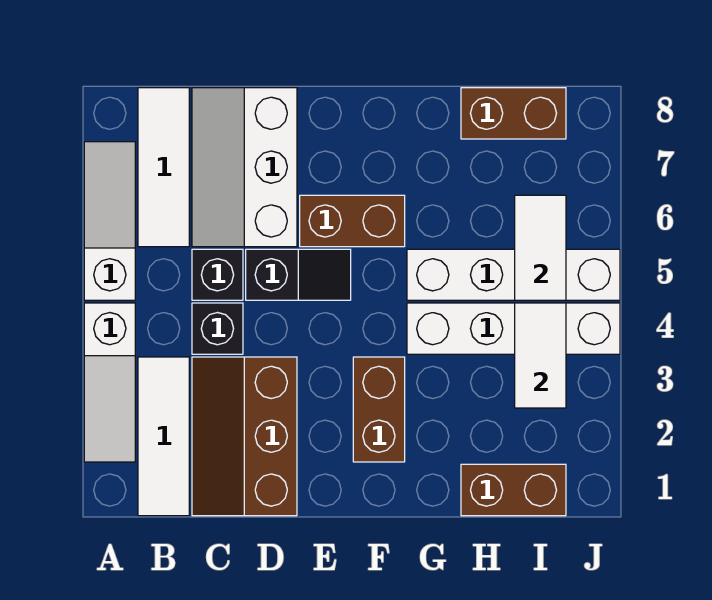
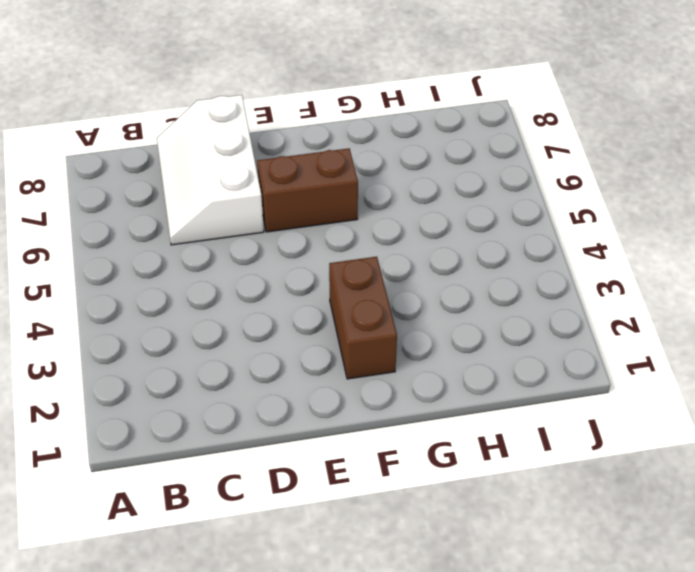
none -> white 1x3 slope [84,303,135,462]
none -> white 1x3 slope [84,142,135,300]
none -> white 1x3 tile [138,357,189,516]

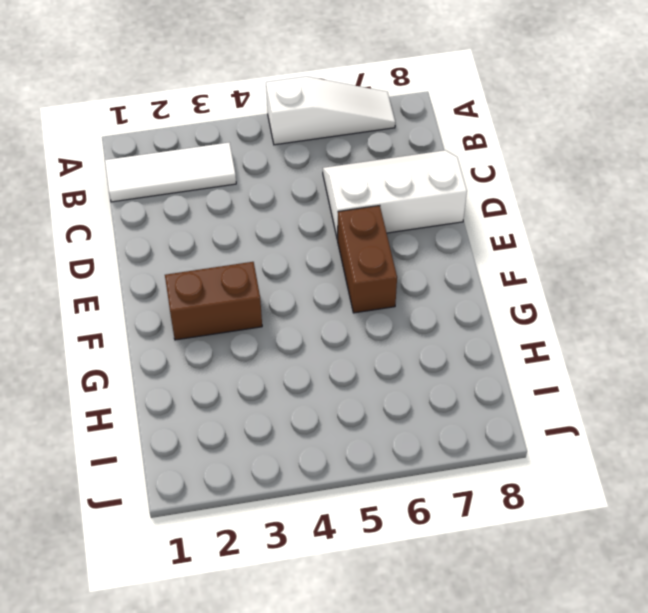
none -> white 1x3 slope [84,303,135,462]
none -> white 1x3 tile [138,88,189,247]
none -> brown 2x3 slope [192,357,297,516]

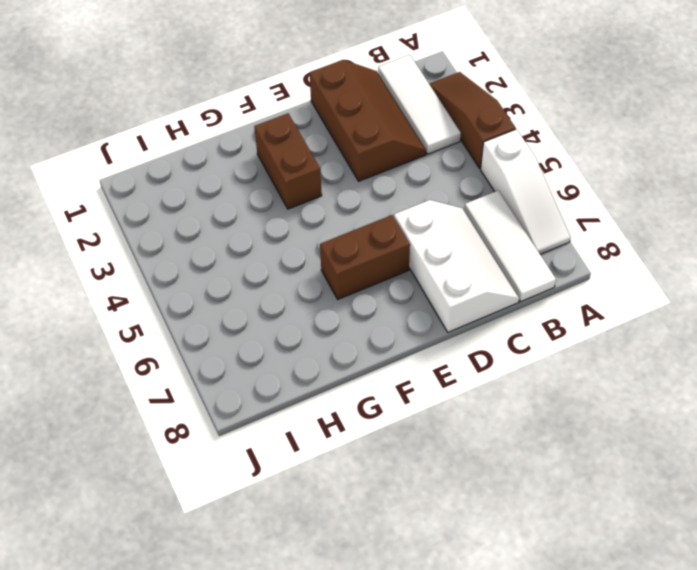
brown 1x3 slope [429,72,516,168] -> white 1x3 slope [84,303,135,462]
none -> black 1x1 brick [192,303,243,354]
none -> black 1x1 brick [192,249,243,300]
none -> black 1x2 slope [246,249,351,300]

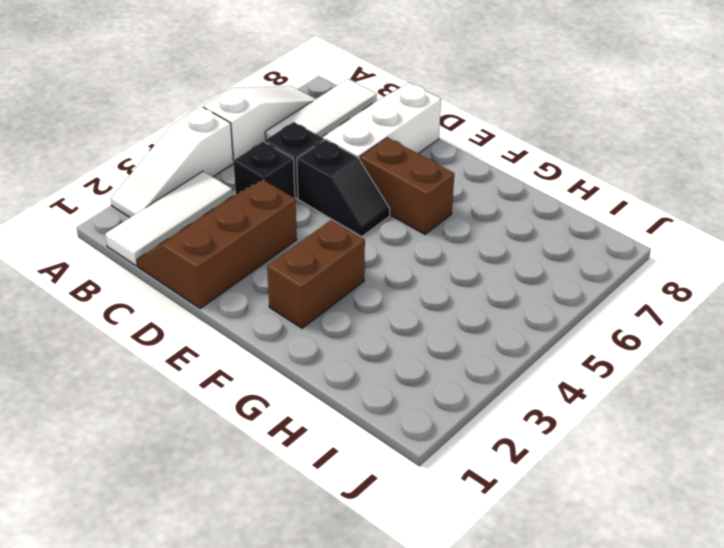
none -> white 1x4 brick [407,303,620,354]
none -> white 1x4 brick [407,249,620,300]
none -> brown 1x2 brick [461,464,566,516]

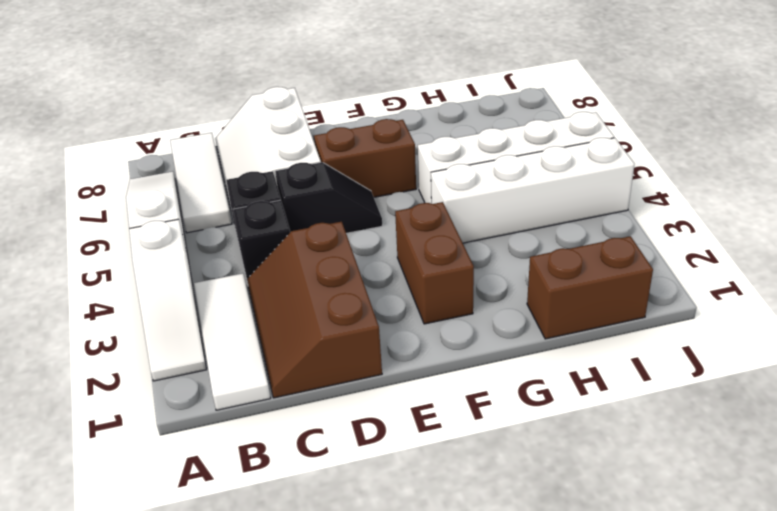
none -> brown 1x2 brick [461,88,566,139]
none -> white 1x2 tile [515,303,566,408]
none -> white 1x2 tile [515,195,566,300]

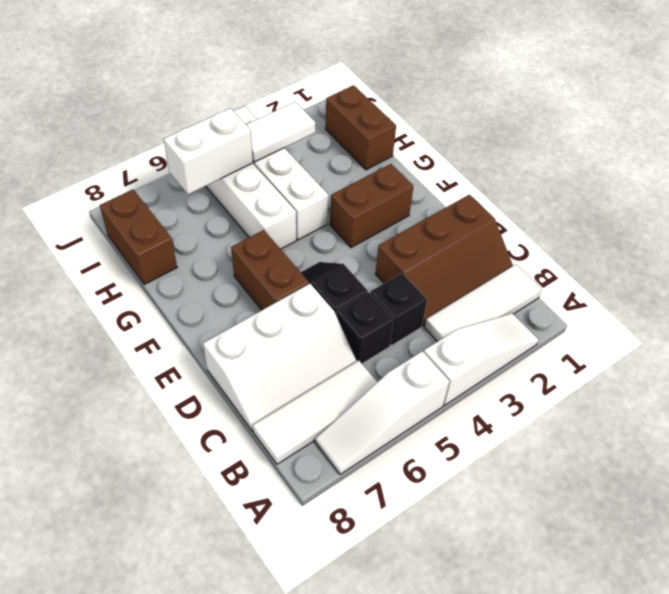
white 1x2 brick [164,108,253,194] -> white 1x2 tile [515,195,566,300]

